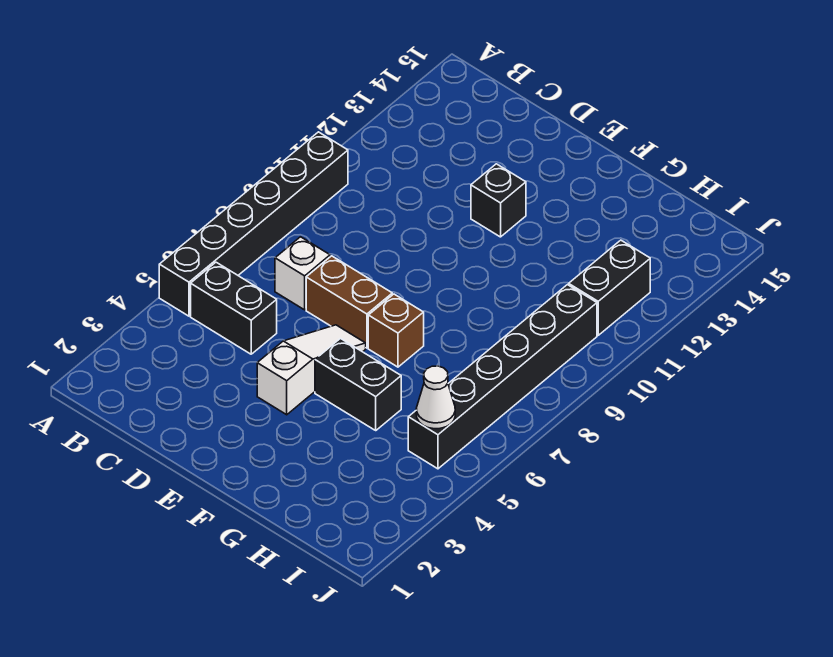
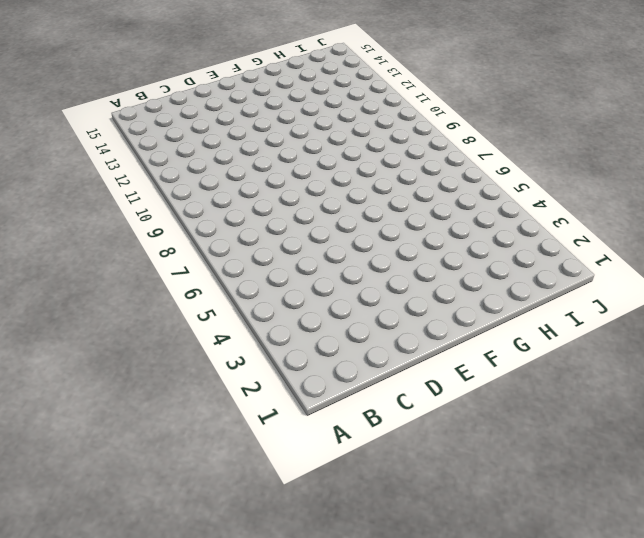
none -> black 1x6 brick [159,132,348,316]
none -> black 1x2 brick [191,262,277,354]

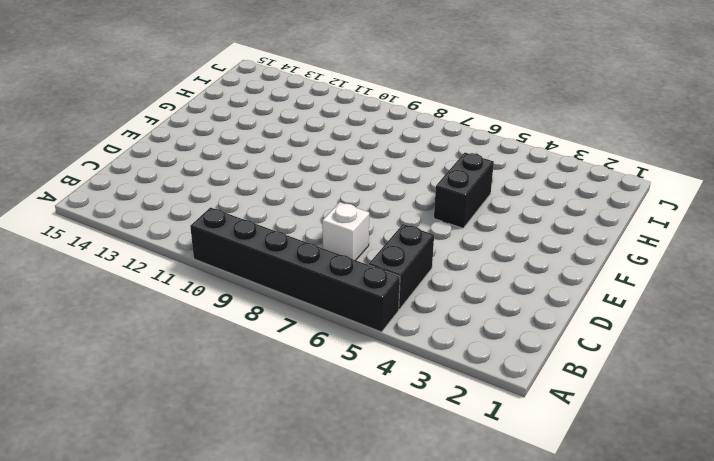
none -> brown 1x2 brick [306,256,392,348]
none -> white 1x3 slope [257,325,366,415]

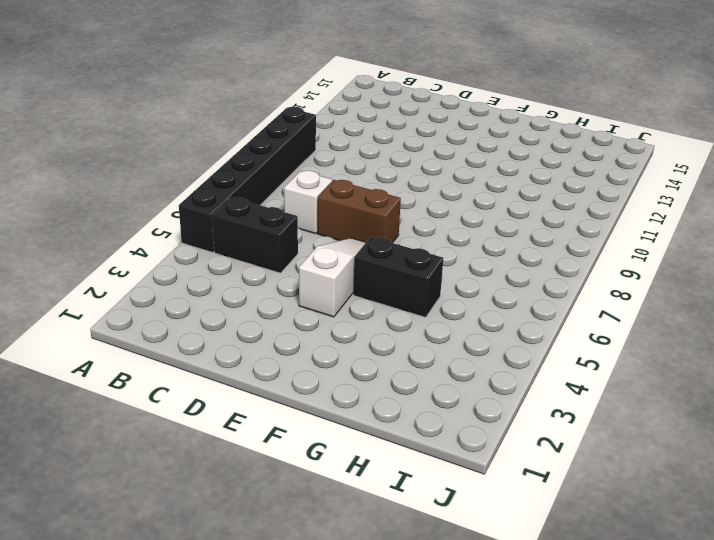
none -> black 1x1 brick [471,164,526,237]
none -> brown 1x1 brick [368,294,424,367]

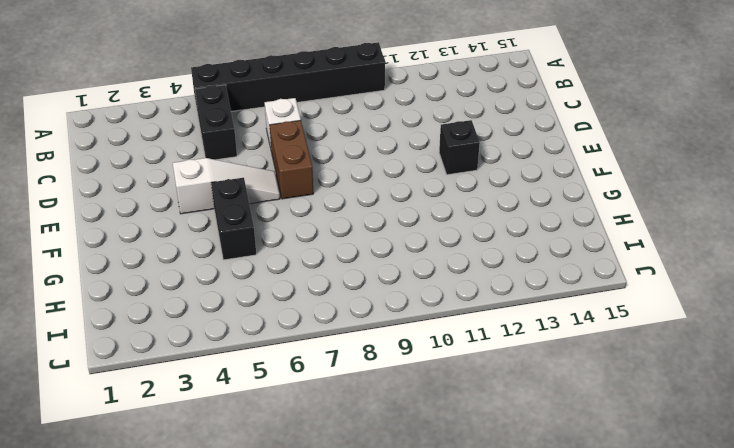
none -> brown 1x1 brick [368,294,424,367]
none -> black 1x6 brick [408,285,597,469]

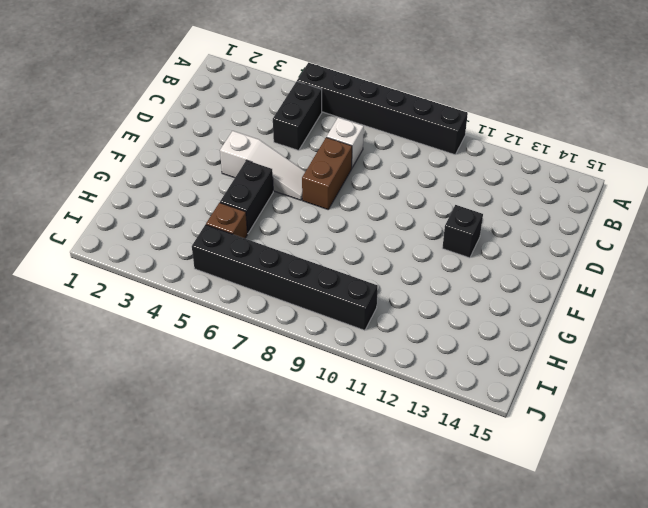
brown 1x1 brick [206,203,247,238] -> brown 1x1 brick moved to [368,294,424,367]
none -> black 1x2 brick [569,240,650,335]
none -> white 1x1 cone [416,366,455,429]

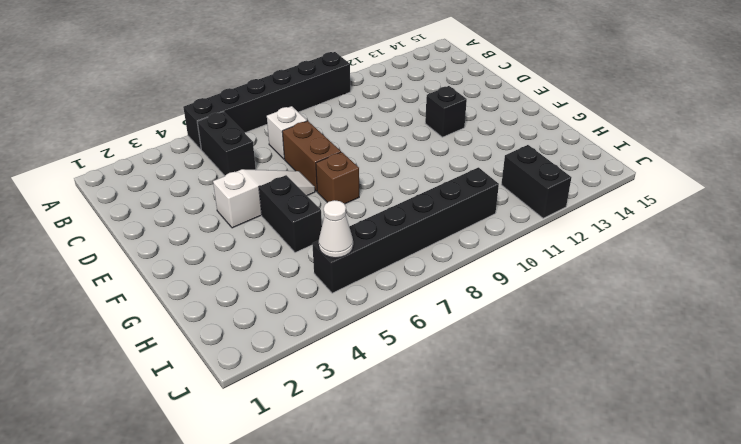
black 1x2 brick [501,145,572,218] -> black 1x2 brick turned to [569,240,650,335]

